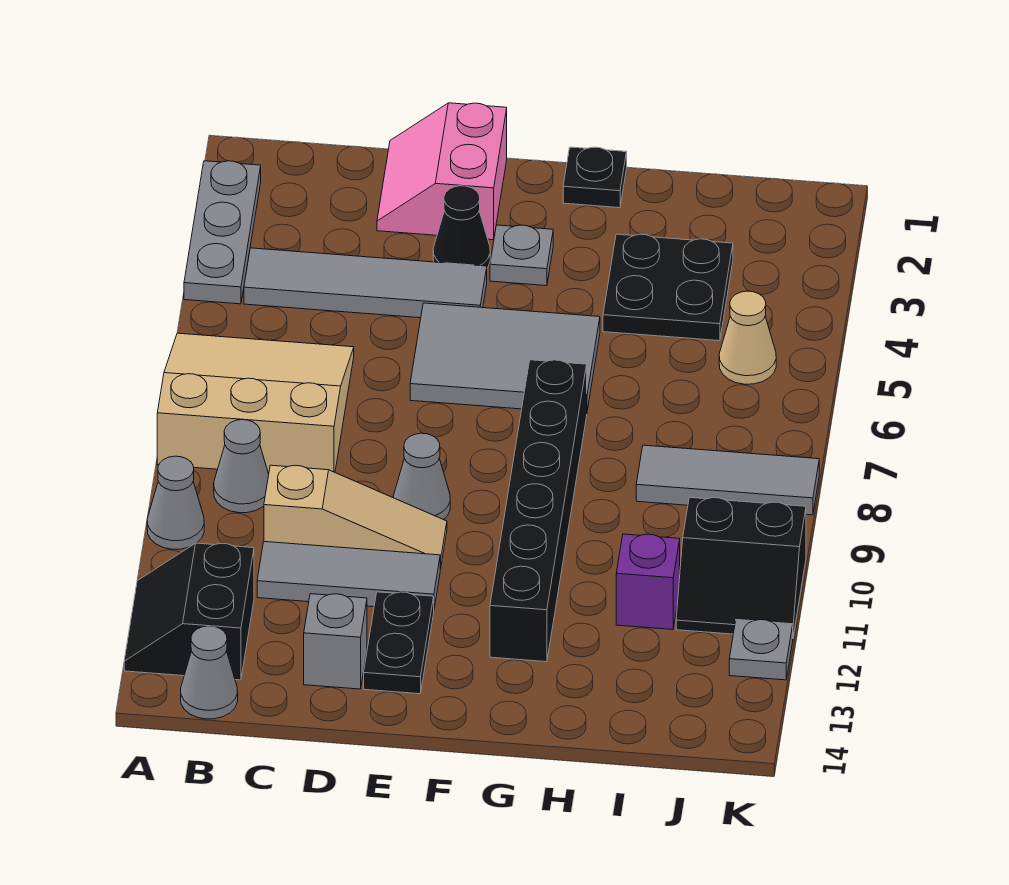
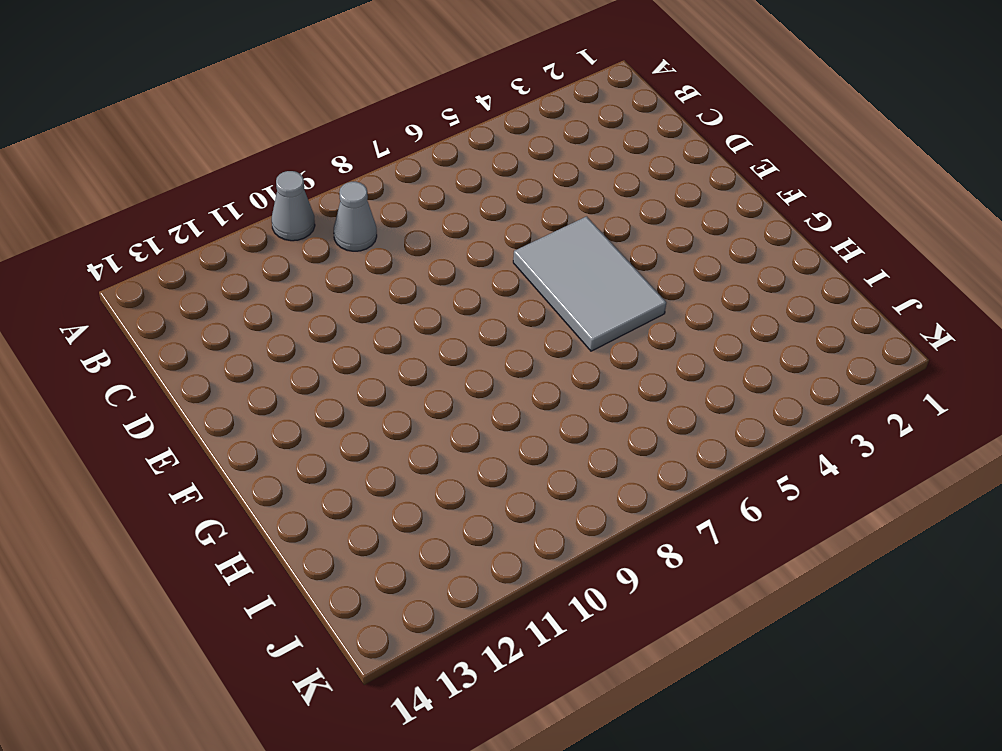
none -> grey 1x3 plate [184,161,261,304]
none -> tan 3x3 slope [157,333,354,473]
none -> black 2x2 slope [124,543,254,680]

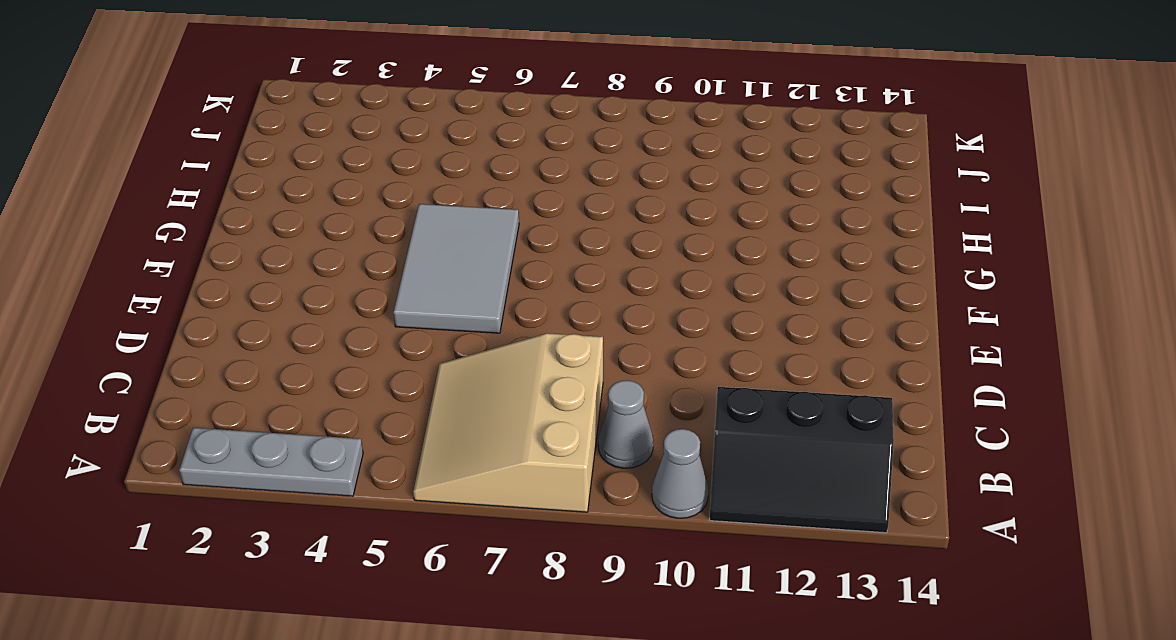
black 2x3 slope [710,387,894,533] -> black 2x2 slope [124,543,254,680]
none -> grey 1x4 tile [244,248,487,318]
none -> grey 1x1 cone [181,626,238,719]
none -> tan 1x3 slope [264,465,447,570]

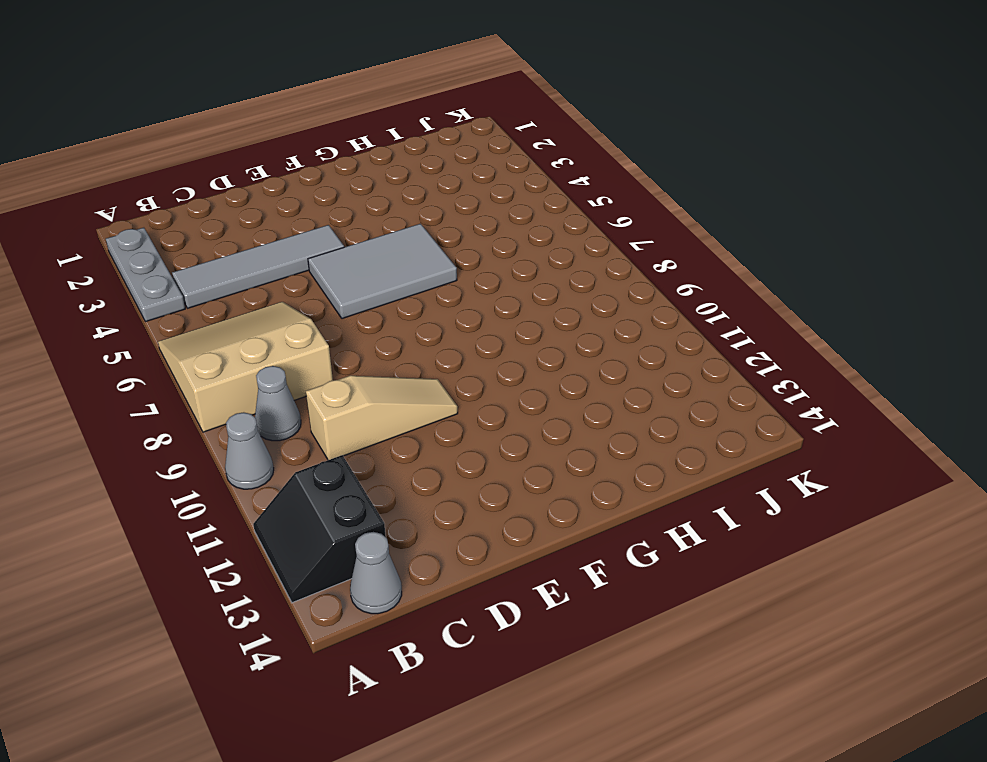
none -> grey 1x3 tile [257,542,440,608]
none -> pink 2x2 slope [377,103,507,240]
none -> grey 1x1 brick [304,594,367,689]

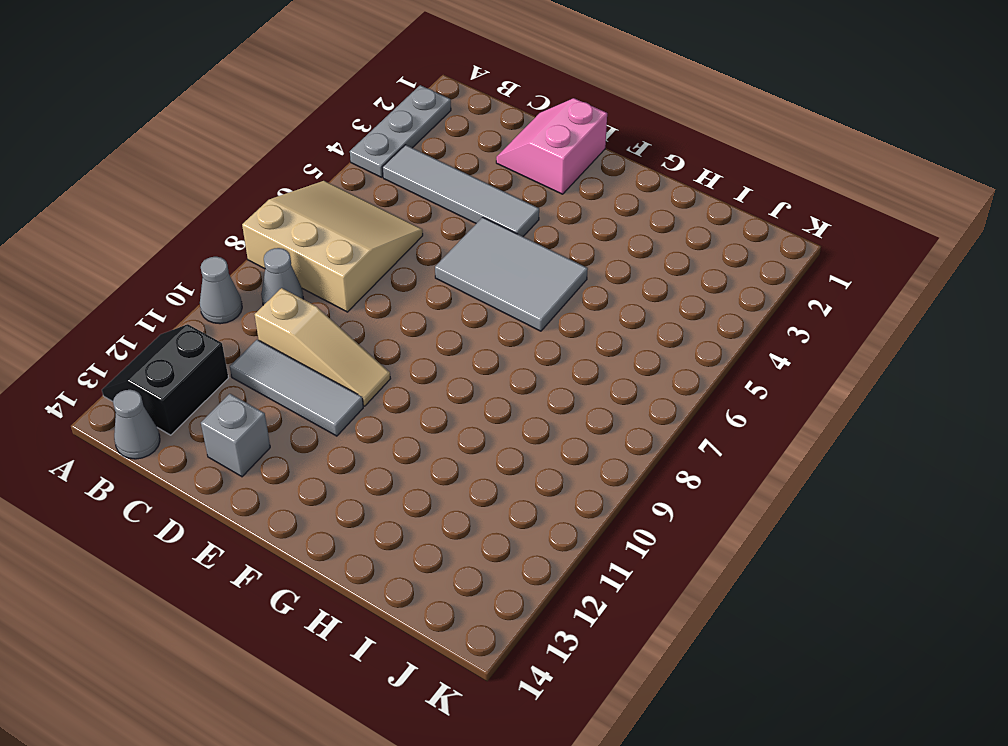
none -> black 1x1 cone [433,186,490,268]
none -> grey 1x1 cone [393,433,450,520]
none -> black 1x2 plate [364,592,434,694]

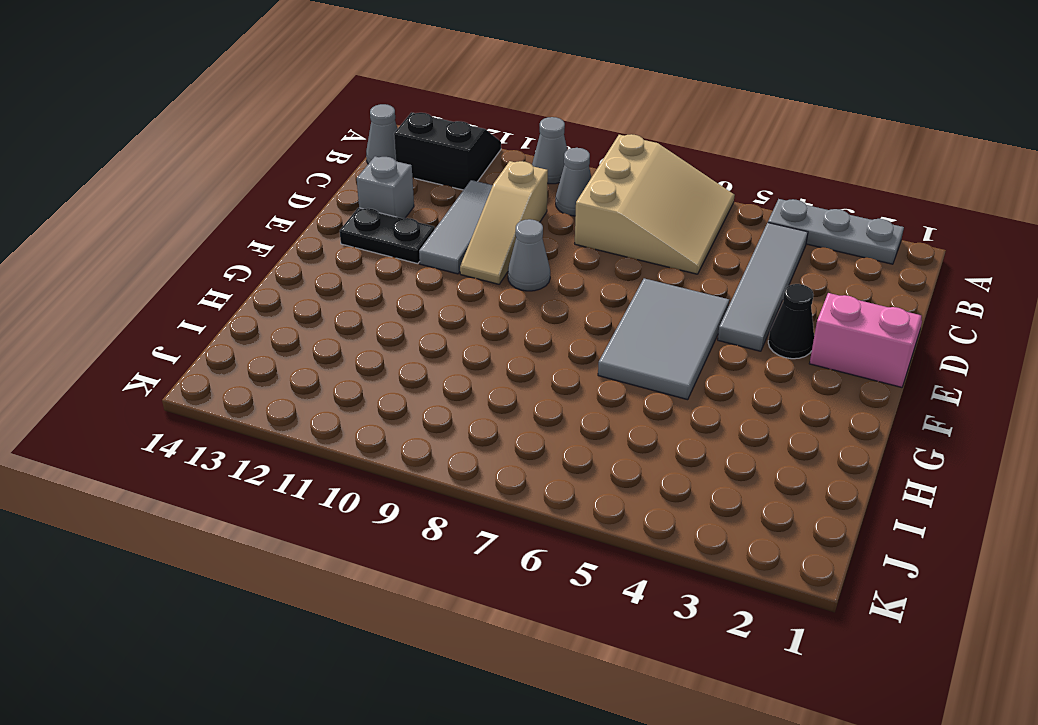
none -> grey 1x1 plate [490,225,553,286]
none -> black 1x1 plate [563,147,627,208]
none -> black 1x6 brick [490,360,587,662]

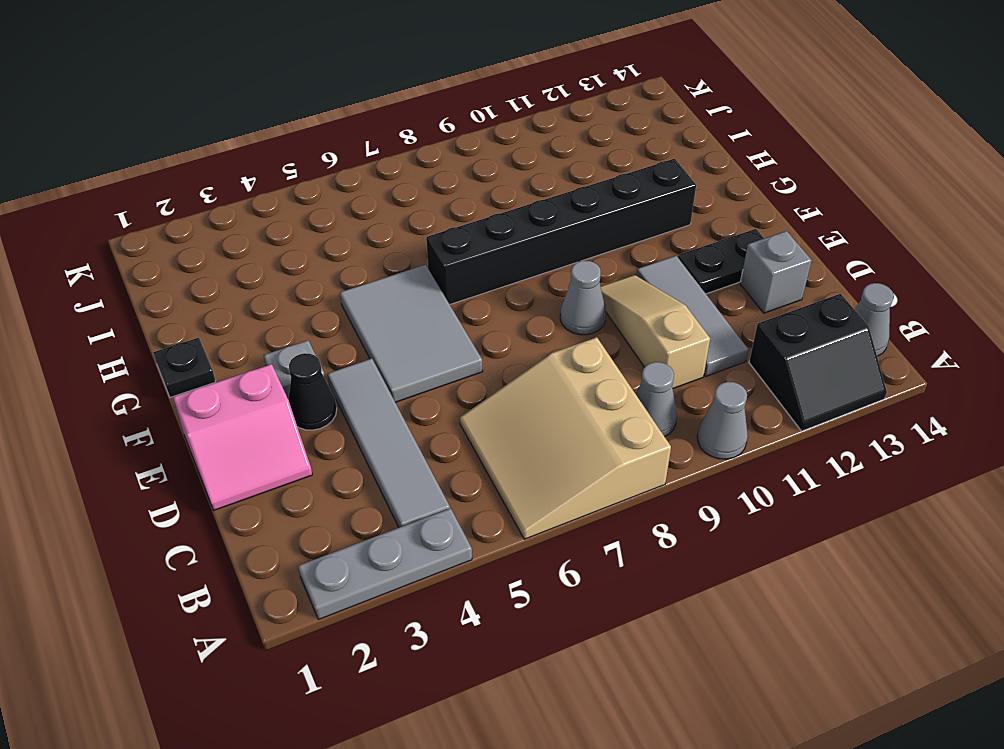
none -> black 2x2 plate [603,234,733,341]
none -> grey 1x3 tile [636,445,819,515]
none -> purple 1x1 brick [616,534,680,630]

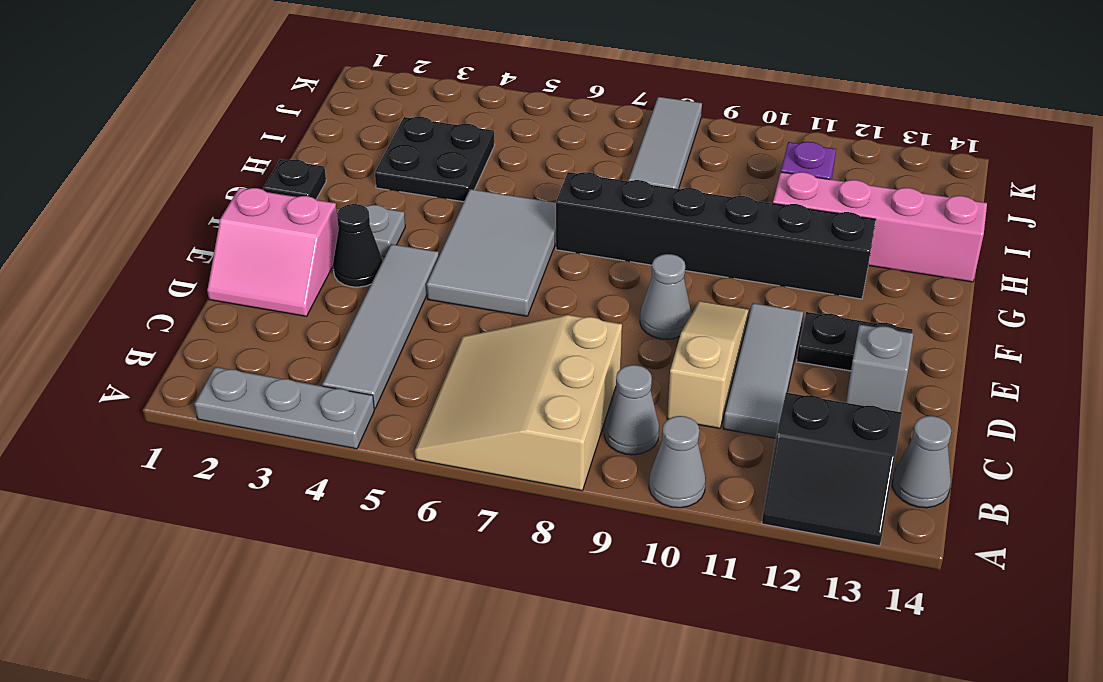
pink 1x4 brick [773,172,987,282] -> none
none -> tan 1x1 cone [719,291,776,384]
none -> black 2x2 slope [676,497,806,636]
none -> grey 1x1 plate [729,620,793,680]

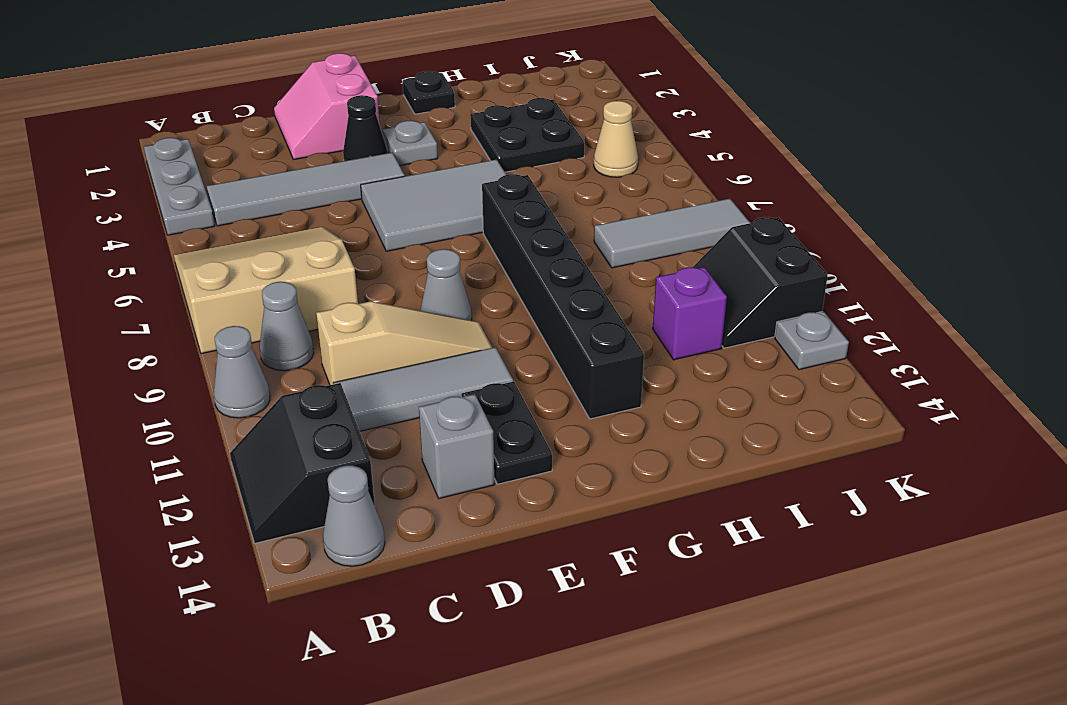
black 2x2 slope [693,217,828,348] -> black 2x2 slope turned to [676,497,806,636]

